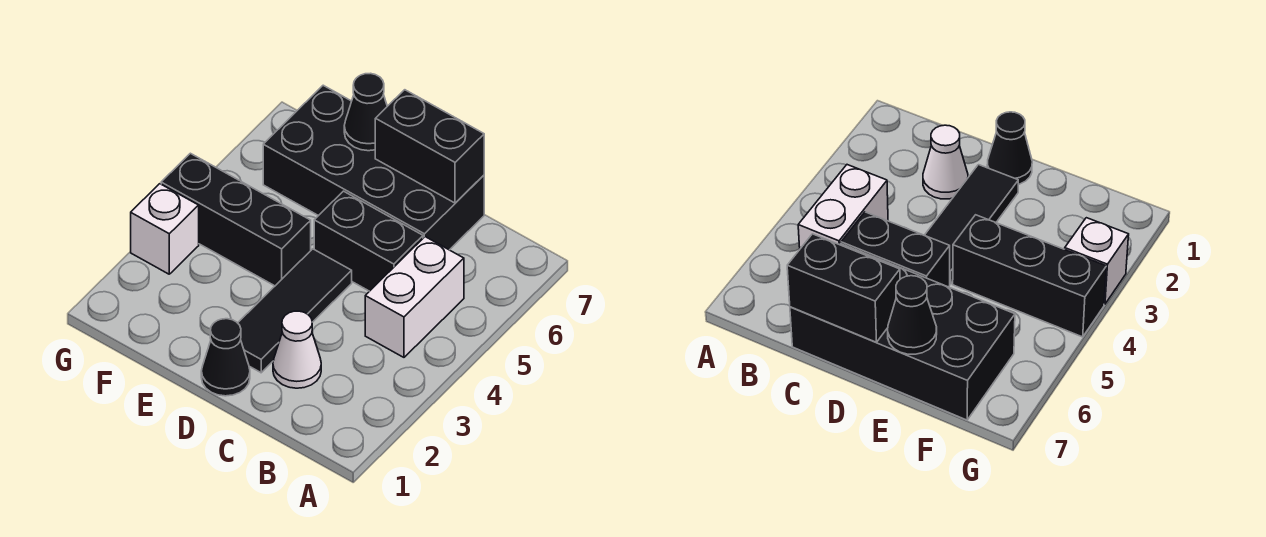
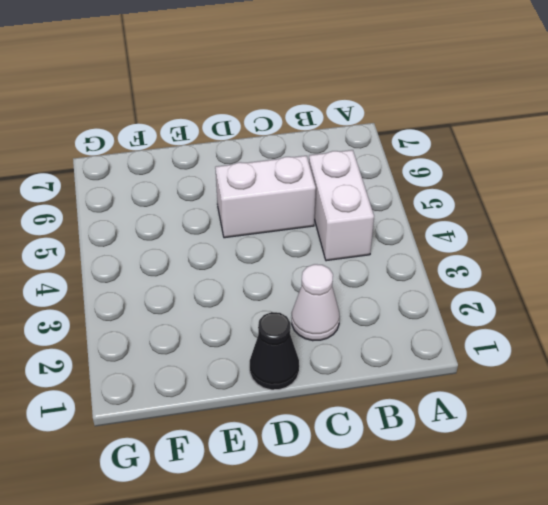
white 1x2 brick [215,156,316,238] -> black 1x2 brick [314,191,423,291]
none -> black 2x4 brick [263,85,484,250]
none -> black 1x3 tile [238,249,352,373]

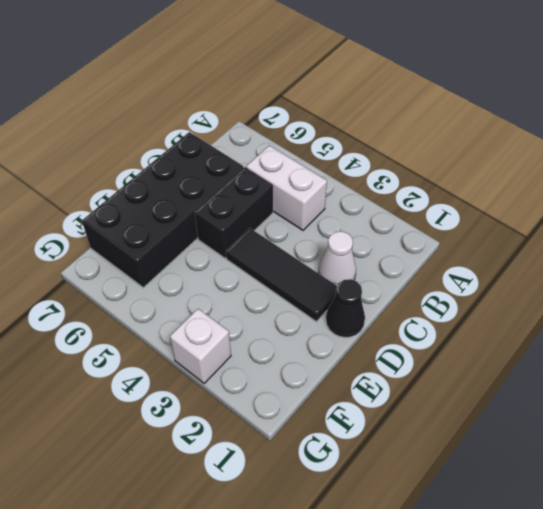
none -> black 1x3 brick [161,153,311,286]
none -> black 1x2 brick [375,90,484,203]

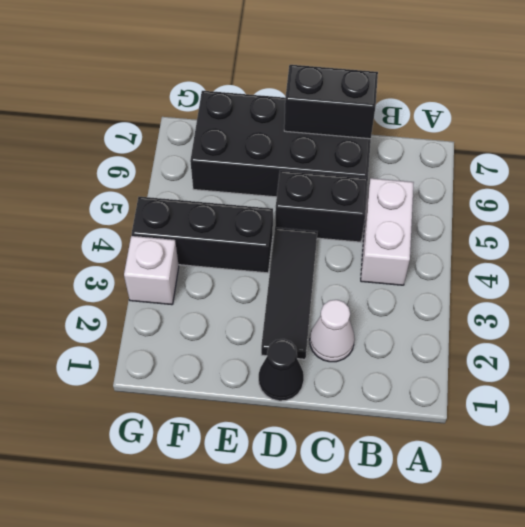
none -> black 1x1 cone [344,73,387,151]

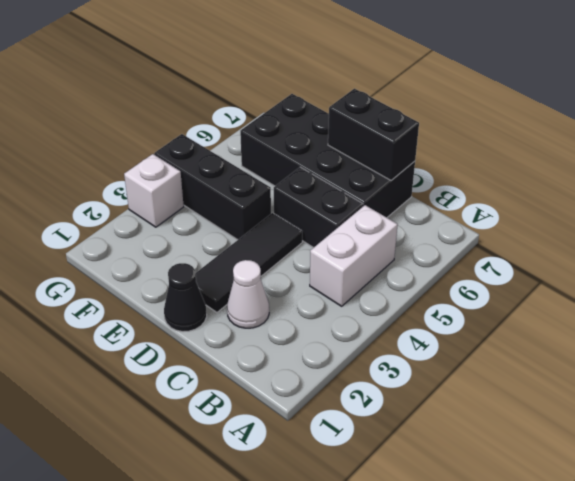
none -> black 1x1 cone [344,73,387,151]

